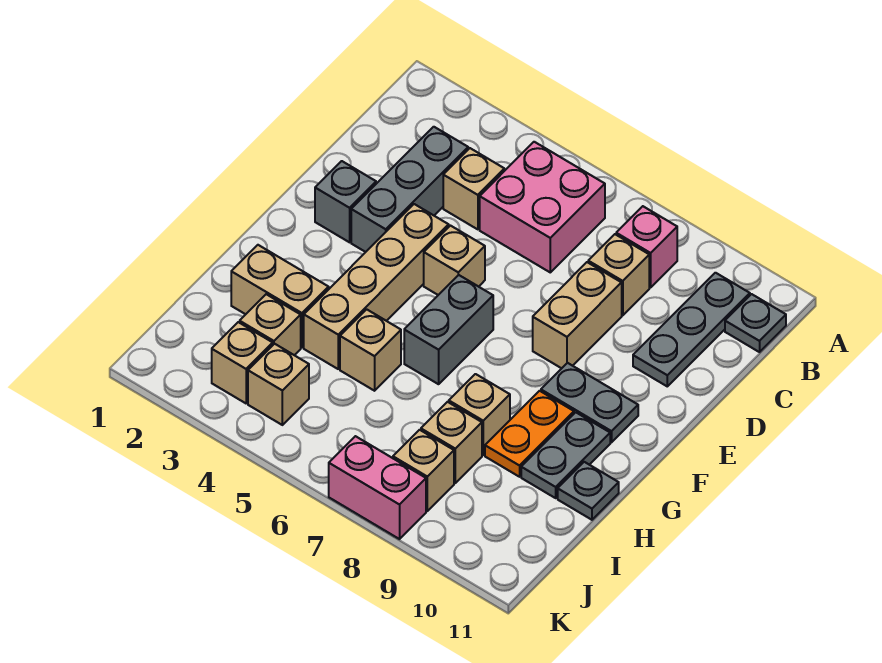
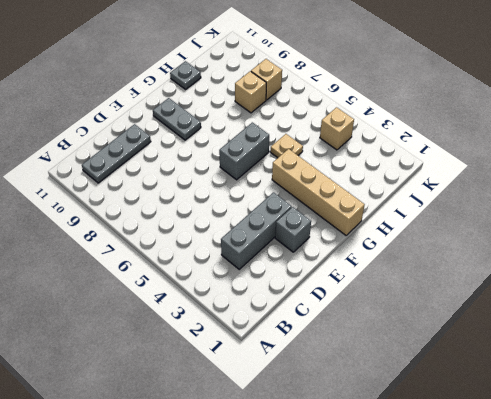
tan 1x4 brick [272,149,365,235] -> tan 1x4 brick turned to [304,204,449,369]
tan 1x1 plate [270,134,303,158] -> tan 1x1 brick [340,309,401,391]
none -> pink 2x2 brick [480,142,605,272]
none -> pink 1x1 brick [616,206,677,287]
none -> grey 1x1 plate [725,294,786,352]

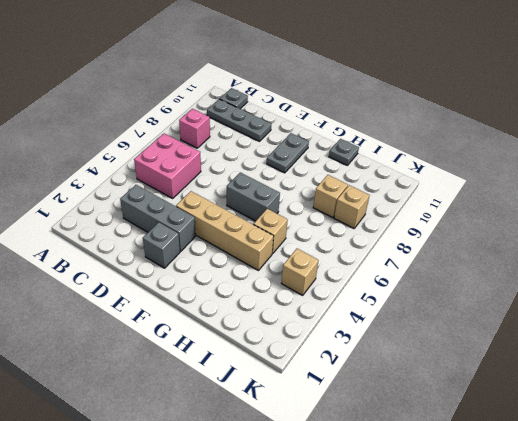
none -> tan 1x1 brick [443,148,504,229]
none -> tan 1x1 brick [588,234,649,316]
none -> tan 1x2 brick [533,262,622,368]

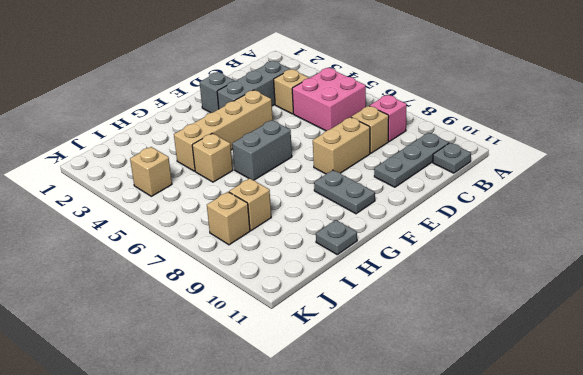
none -> tan 1x1 brick [424,226,485,295]
none -> orange 1x2 plate [485,391,574,477]
none -> grey 1x2 plate [521,412,610,498]

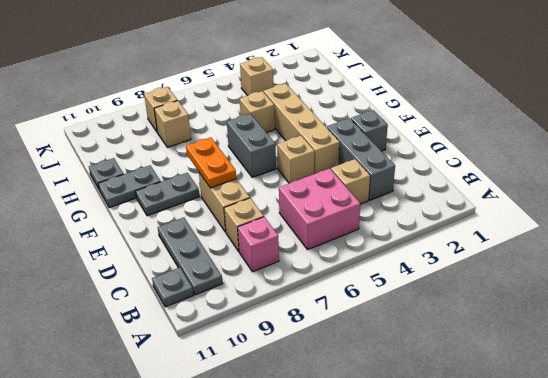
orange 1x2 plate [186,137,236,188] -> orange 1x2 plate moved to [485,391,574,477]
grey 1x2 plate [98,165,161,208] -> grey 1x2 plate turned to [521,412,610,498]
none -> tan 1x2 brick [231,245,329,348]
none -> tan 1x1 brick [449,374,510,455]
none -> tan 1x1 brick [240,294,301,355]

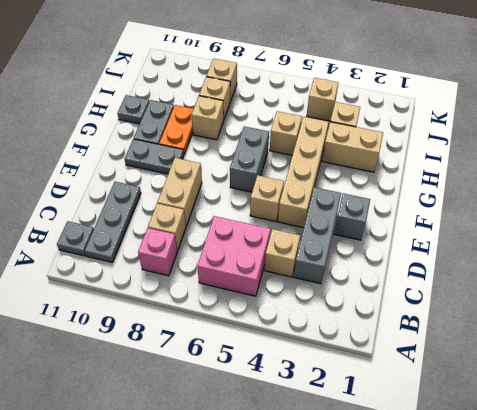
none -> tan 1x1 brick [212,322,273,403]
none -> pink 1x2 brick [329,436,426,539]

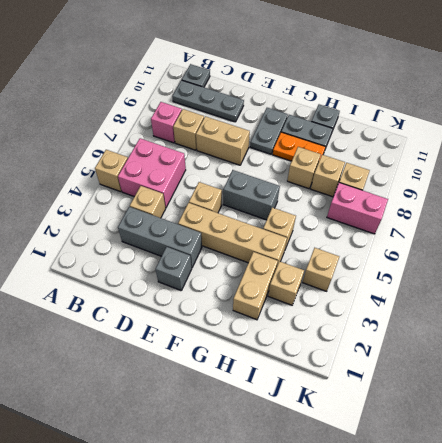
tan 1x1 brick [95,150,128,192] -> tan 1x1 brick moved to [212,322,273,403]
pink 1x2 brick [327,183,388,234] -> pink 1x2 brick turned to [329,436,426,539]

